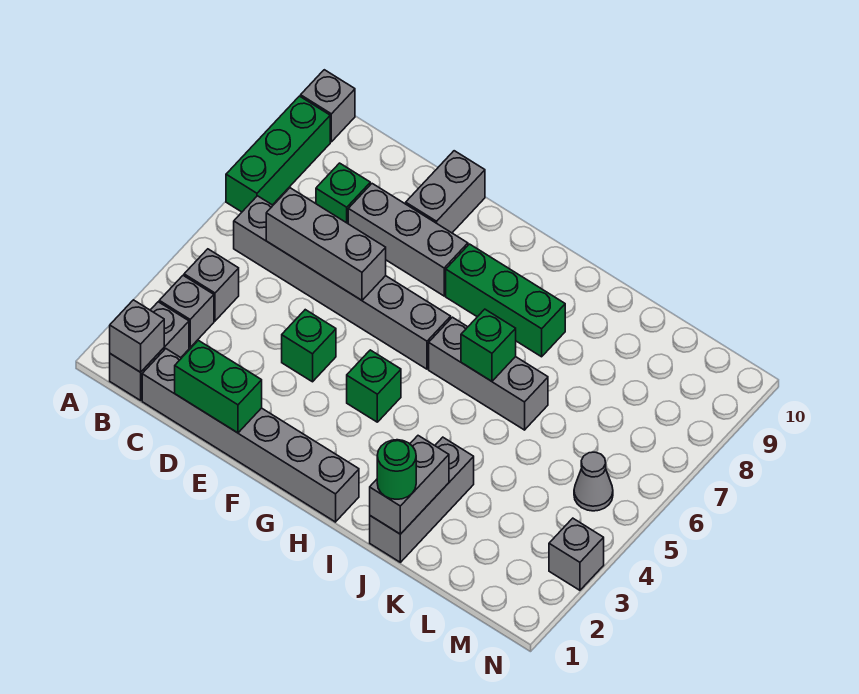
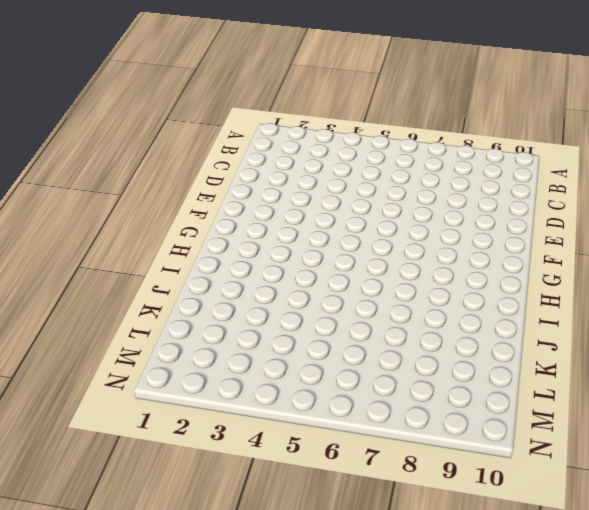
none -> green 1x3 brick [226,96,330,212]
none -> grey 1x1 brick [301,70,355,142]
none -> grey 1x2 brick [110,302,189,400]

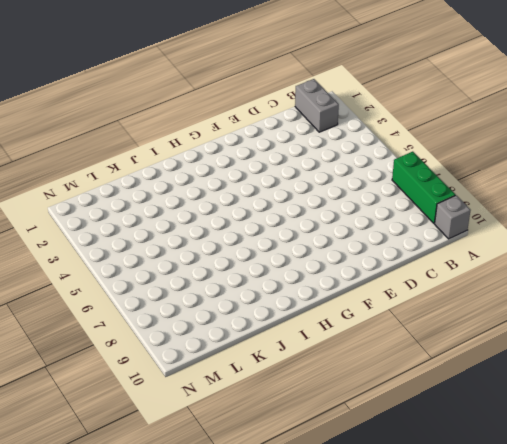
none -> grey 1x1 brick [159,276,214,347]
none -> grey 1x1 brick [184,249,239,321]
none -> grey 1x6 brick [234,196,451,369]

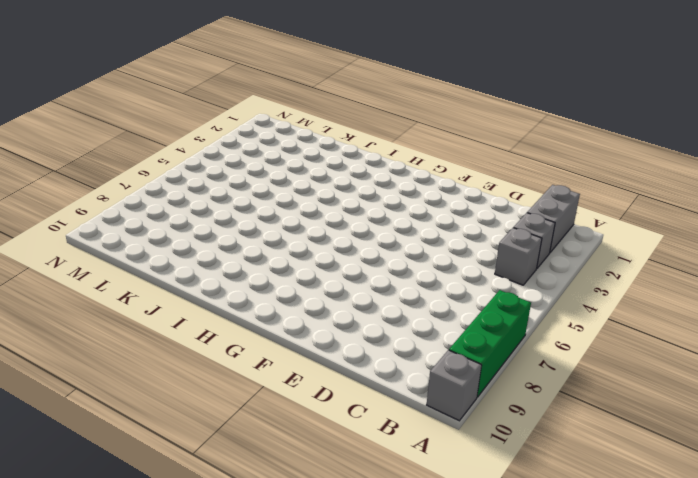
none -> grey 1x6 brick [234,196,451,369]
none -> grey 1x6 brick [142,349,359,522]
none -> green 1x1 brick [316,163,370,223]

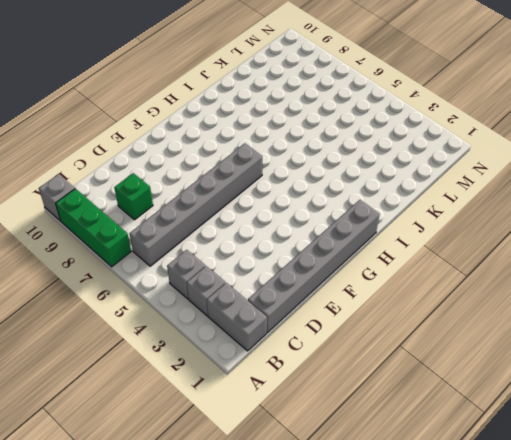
none -> grey 1x3 brick [348,184,468,296]
none -> green 1x1 brick [282,310,336,382]
none -> grey 1x2 brick [406,151,485,233]

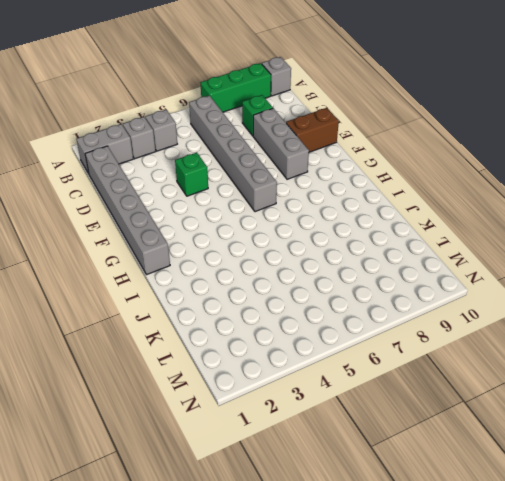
brown 1x2 brick [286,108,339,152] -> grey 1x2 brick [406,151,485,233]
none -> green 1x1 brick [347,350,401,422]
none -> green 1x3 brick [446,244,565,357]
none -> grey 1x3 brick [429,317,548,430]

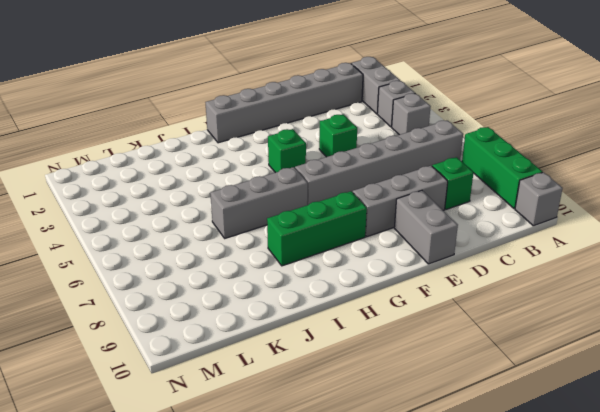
none -> grey 1x3 brick [370,437,474,562]
none -> grey 1x1 cone [574,452,613,511]
none -> grey 1x1 brick [549,518,604,590]

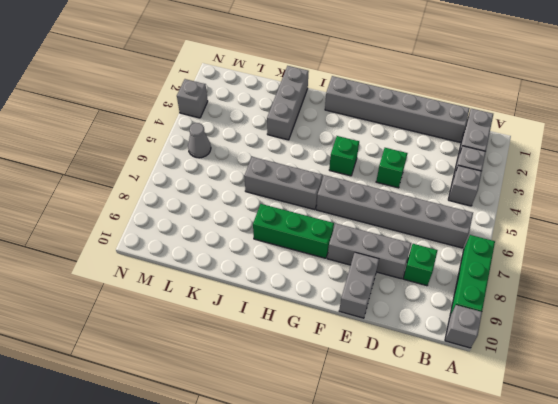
none -> grey 1x1 brick [110,300,164,372]
none -> grey 1x3 brick [266,188,386,300]
none -> green 1x2 brick [175,340,262,433]

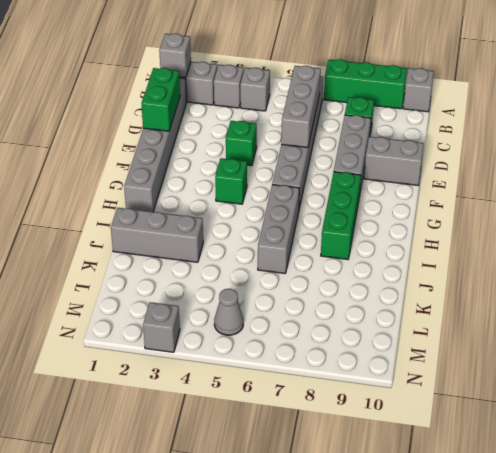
none -> green 1x1 brick [461,309,516,381]
none -> grey 1x2 brick [370,436,449,534]
none -> green 1x1 round brick [377,440,416,499]

